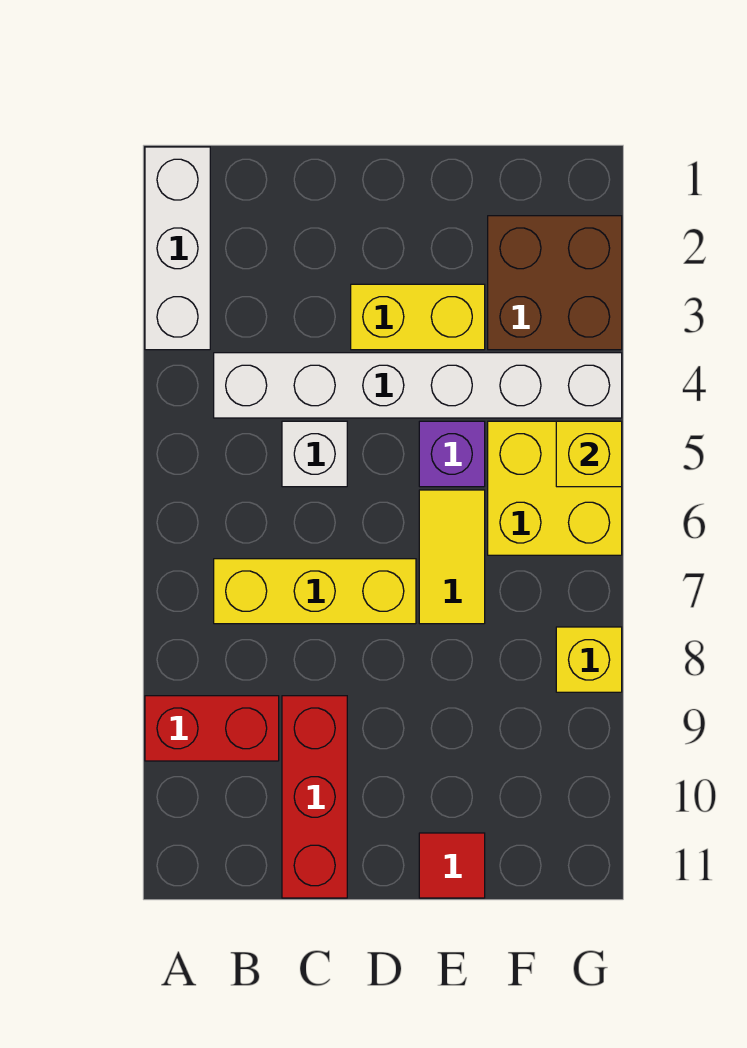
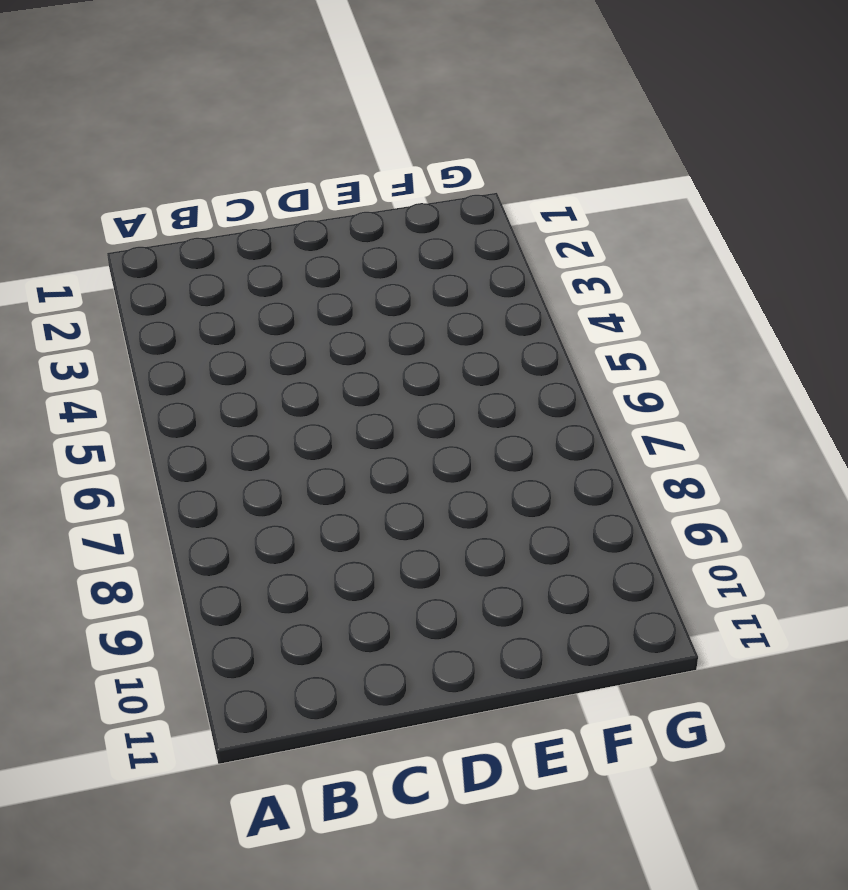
none -> white 1x3 brick [145,147,210,350]
none -> red 1x2 brick [145,696,279,761]
none -> white 1x6 brick [214,353,622,418]

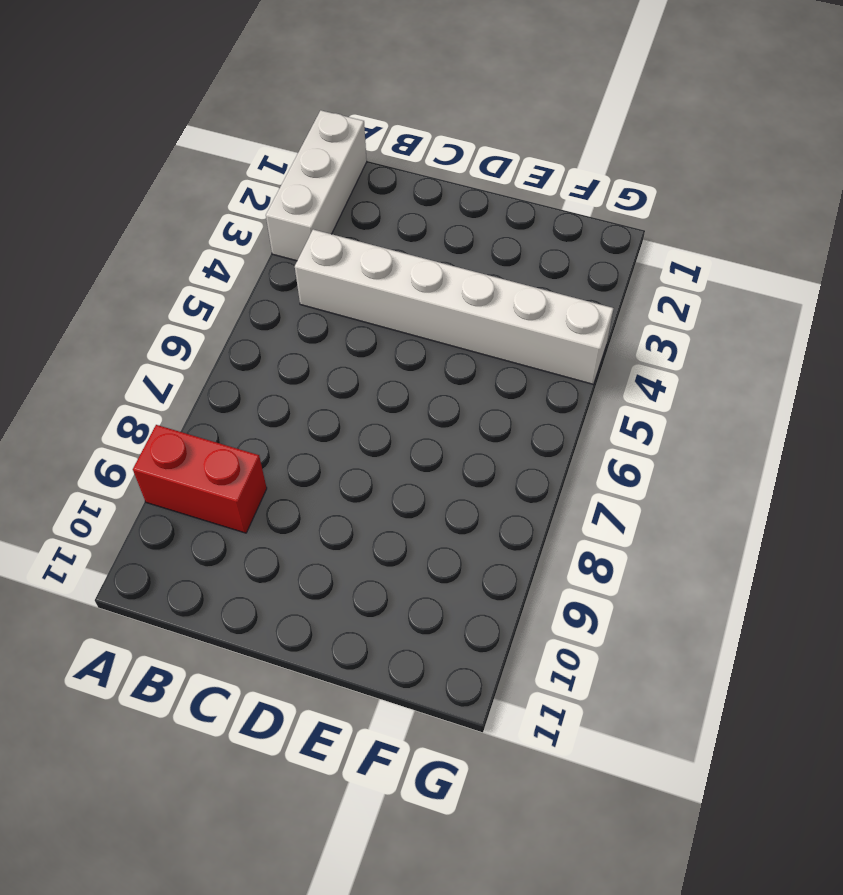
none -> yellow 1x3 brick [214,559,416,624]
none -> white 1x1 brick [282,421,347,487]
none -> red 1x3 brick [282,696,347,898]

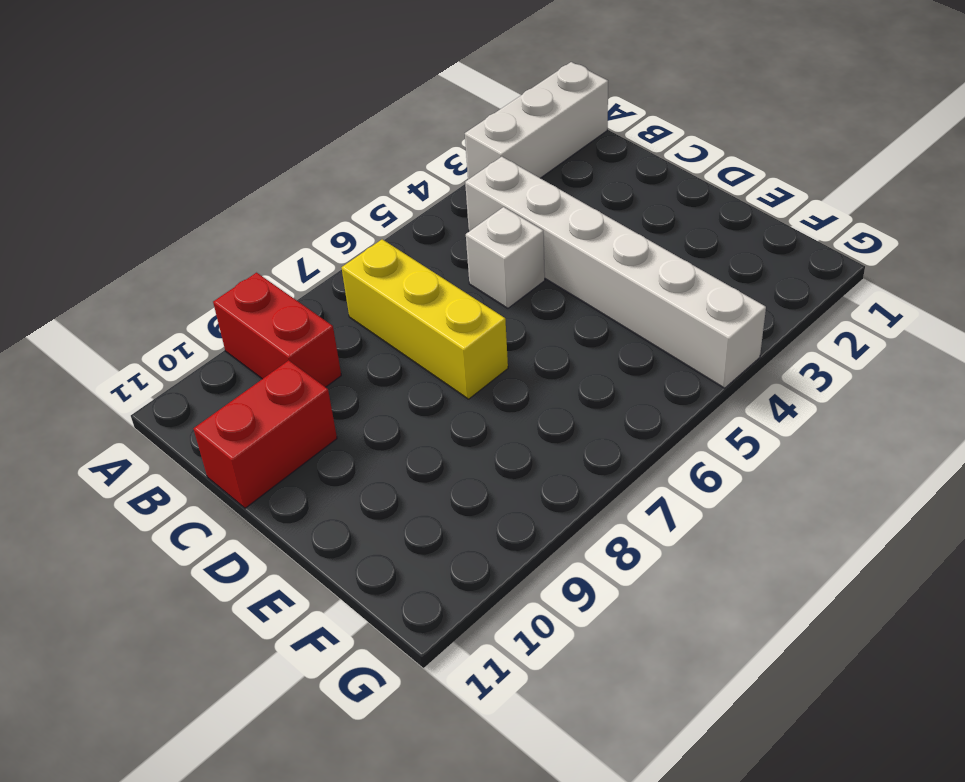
red 1x2 brick [194,360,337,508] -> red 1x3 brick [282,696,347,898]
none -> yellow 1x2 brick [351,284,485,350]
none -> purple 1x1 brick [419,421,485,487]
none -> yellow 1x2 tile [419,490,485,624]

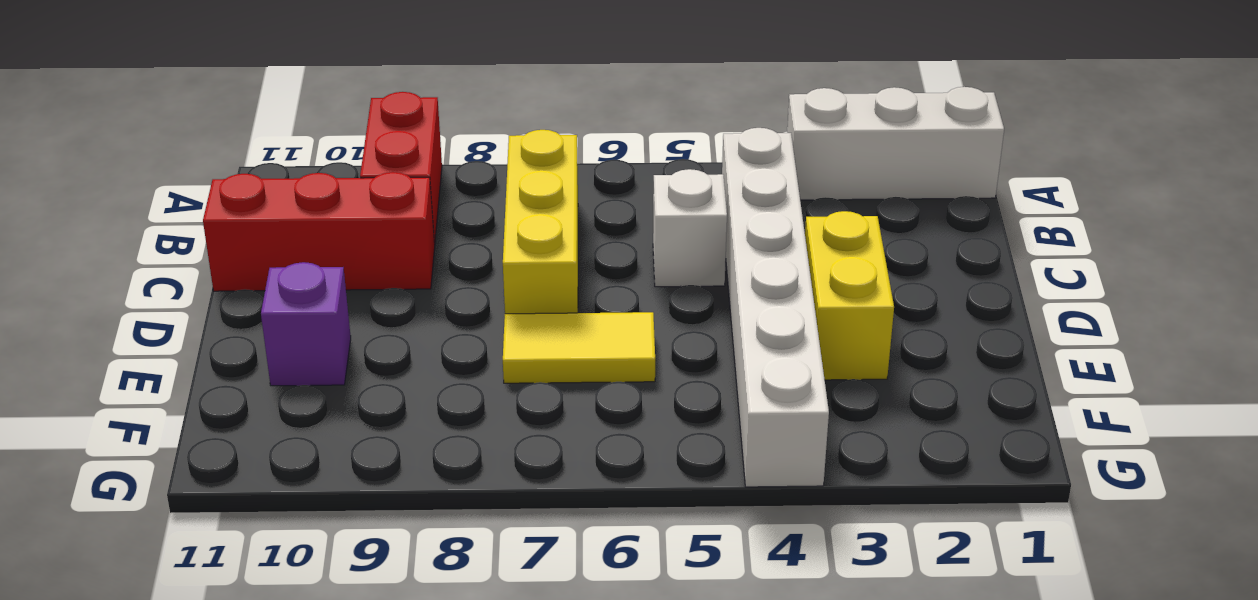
purple 1x1 brick [261,262,351,386] -> purple 1x1 brick moved to [419,421,485,487]
none -> red 1x1 tile [419,833,485,898]
none -> brown 2x2 brick [488,216,622,350]
none -> yellow 2x2 brick [488,421,622,555]

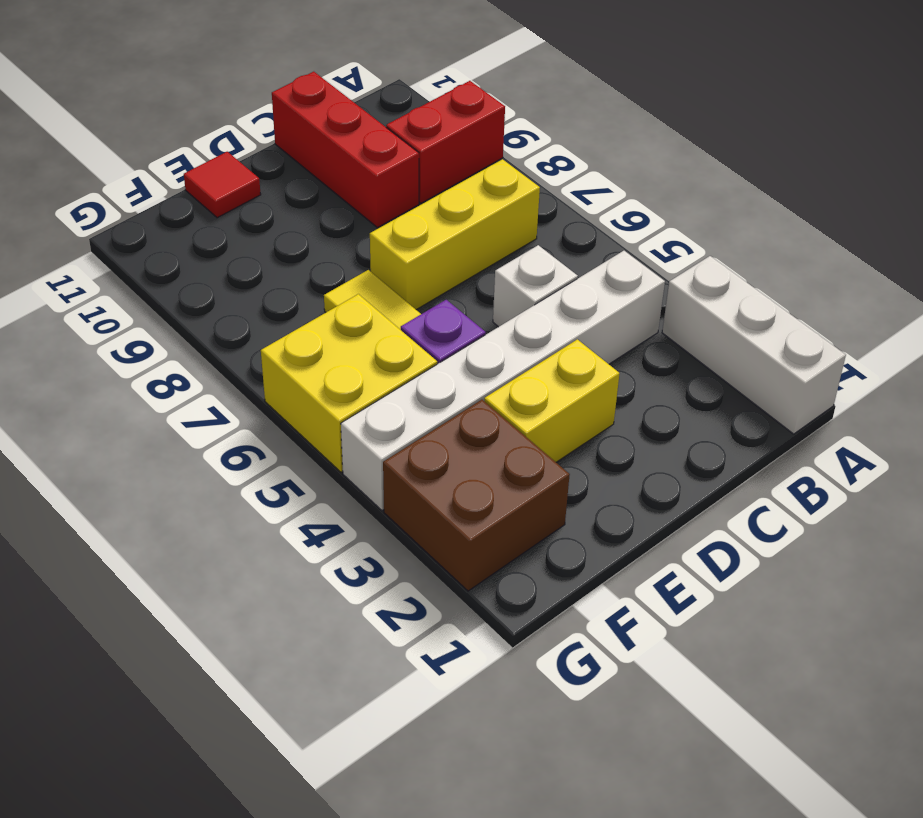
none -> yellow 1x1 brick [556,627,622,692]
none -> yellow 1x1 brick [556,421,622,487]

